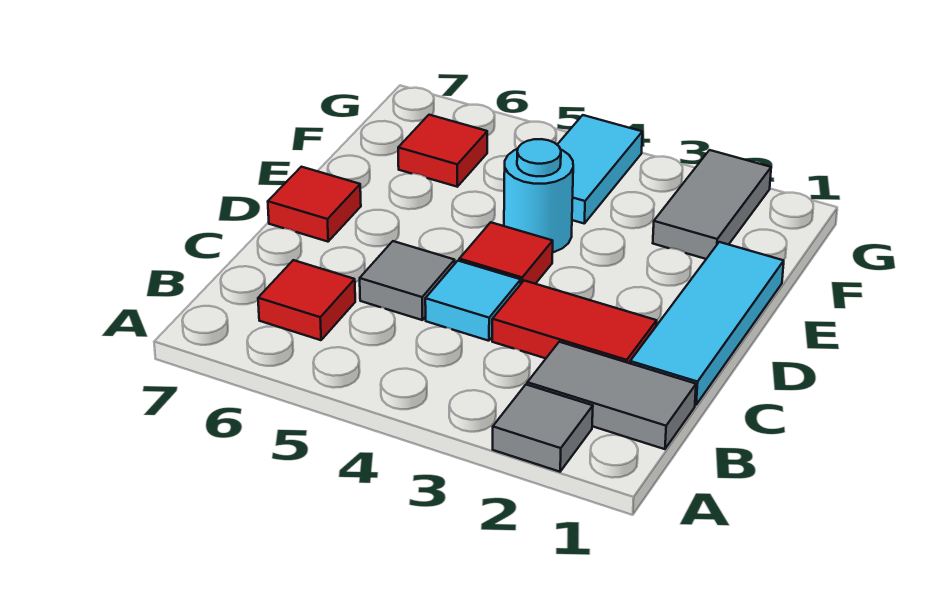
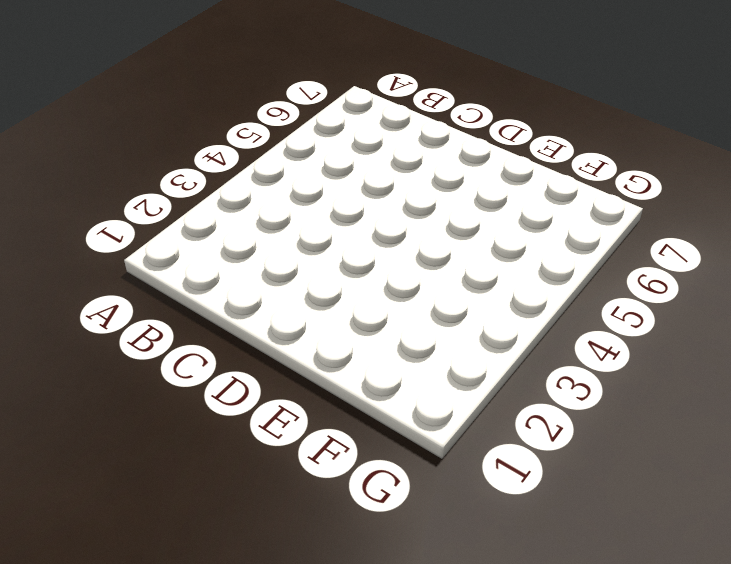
none -> grey 1x1 tile [493,385,593,472]
none -> grey 1x2 tile [527,342,696,449]
none -> red 1x1 tile [258,260,355,340]

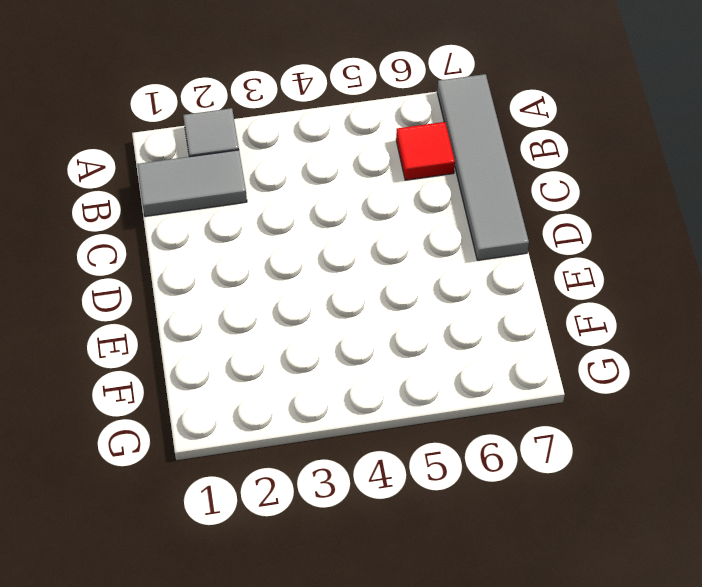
grey 1x4 tile [437,74,529,260] -> red 1x1 tile [268,167,361,242]
none -> cyan 1x3 tile [630,242,784,405]
none -> red 1x2 tile [492,281,657,363]
none -> cyan 1x1 tile [425,261,521,341]

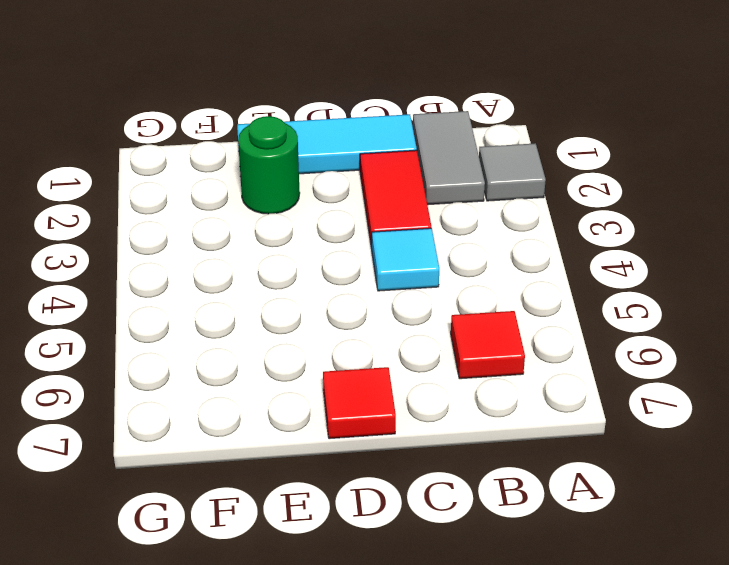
green 1x1 round brick [238,116,300,214] -> none
none -> grey 1x1 tile [360,241,455,320]
none -> red 1x1 tile [459,222,553,284]
none -> cyan 1x1 round brick [504,139,573,252]

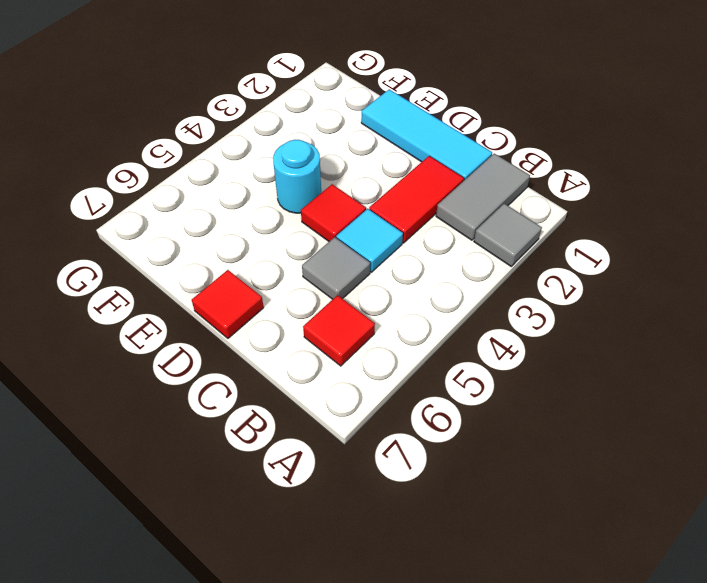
none -> grey 1x2 tile [653,150,771,259]
none -> cyan 1x2 tile [557,115,642,223]
none -> red 1x1 tile [398,115,487,187]

